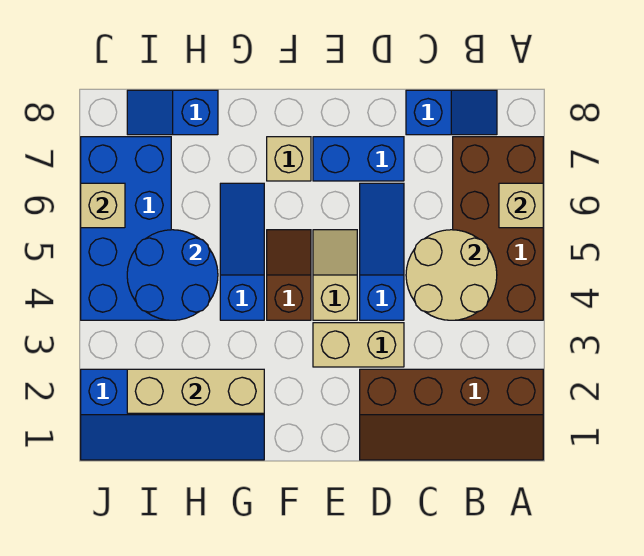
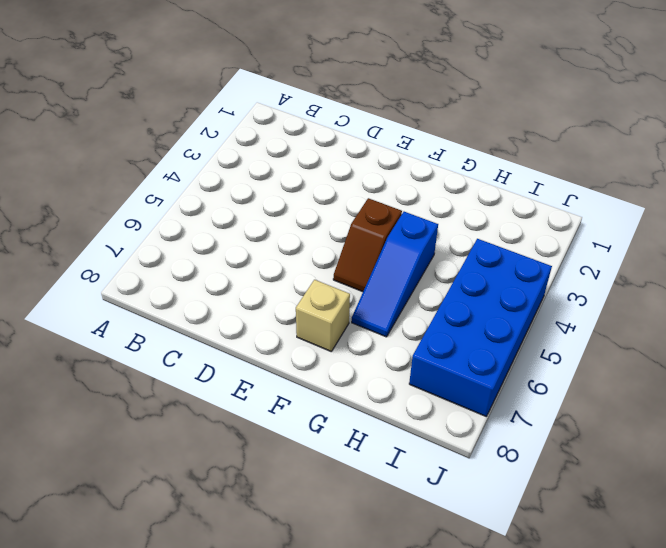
none -> brown 2x4 slope [360,369,543,460]
none -> brown 2x4 brick [453,137,543,320]
none -> blue 1x2 slope [406,90,497,135]

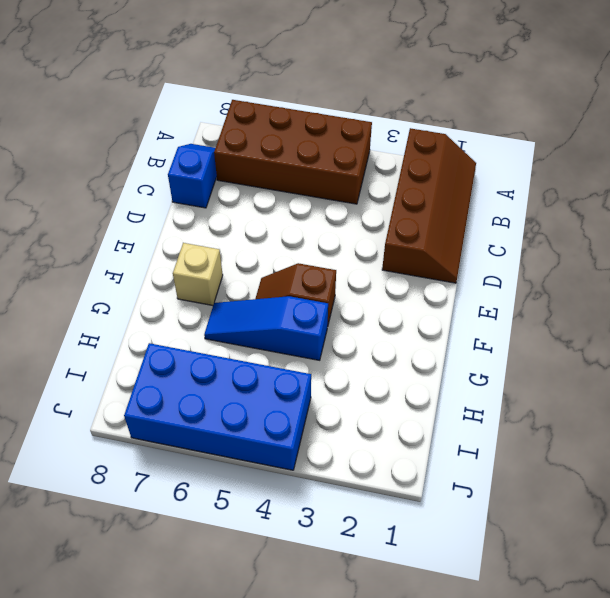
none -> tan 1x2 brick [313,323,404,367]
none -> blue 1x3 slope [360,183,404,320]
none -> blue 1x2 brick [313,137,404,181]

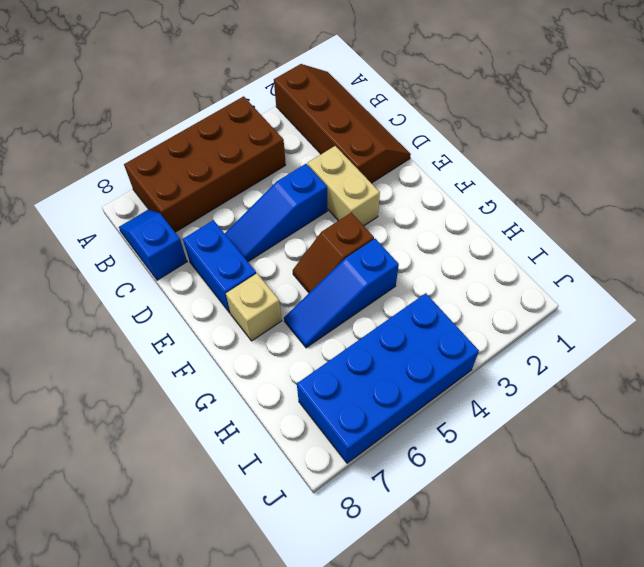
none -> tan 1x2 slope [313,230,357,320]
none -> blue 2x4 slope [81,369,264,460]
none -> blue 1x2 slope [127,90,218,135]

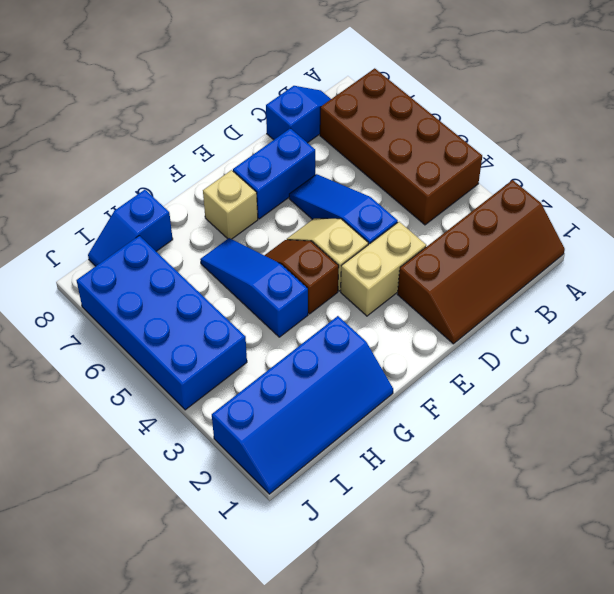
none -> tan 1x1 brick [499,183,543,228]
none -> tan 2x2 round brick [406,230,497,320]
none -> tan 1x3 brick [127,369,264,413]

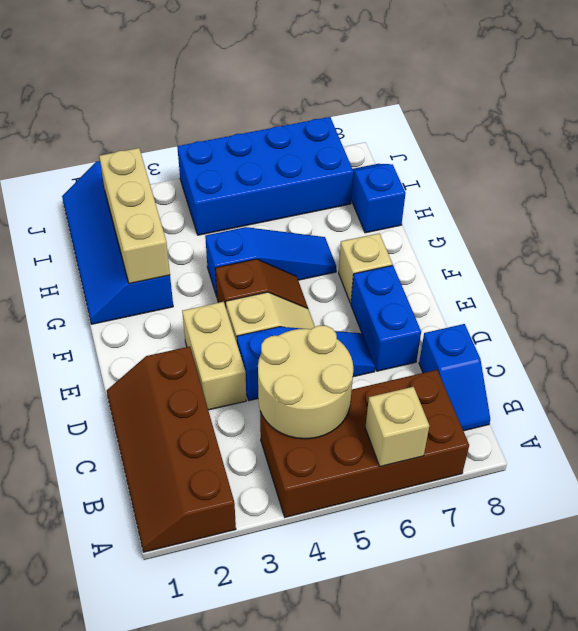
none -> blue 2x2 round brick [127,230,218,320]
none -> tan 1x1 brick [81,183,125,228]

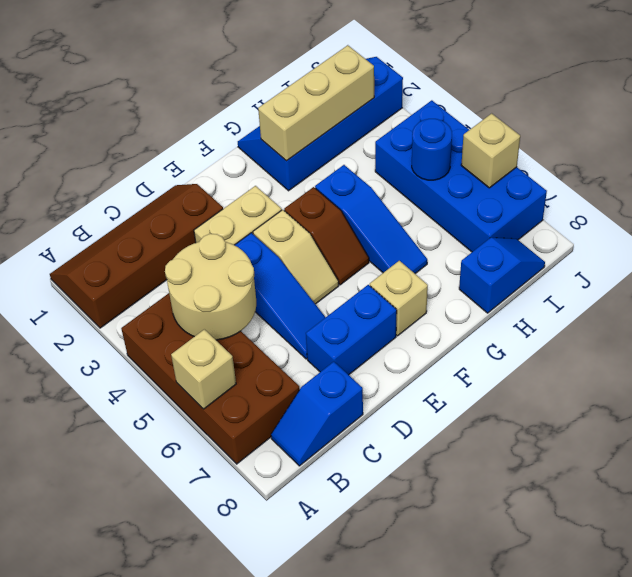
blue 1x1 round brick [412,119,452,180] -> blue 2x2 round brick [127,230,218,320]

